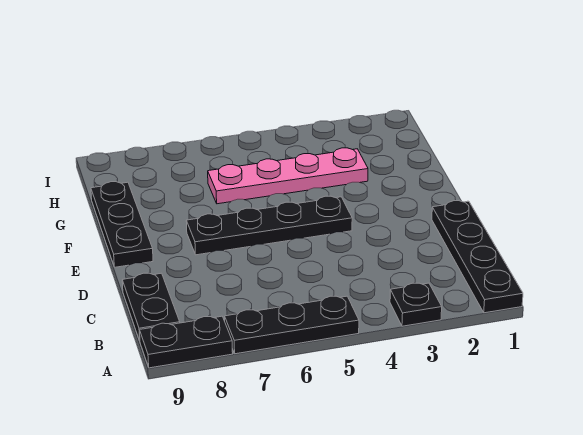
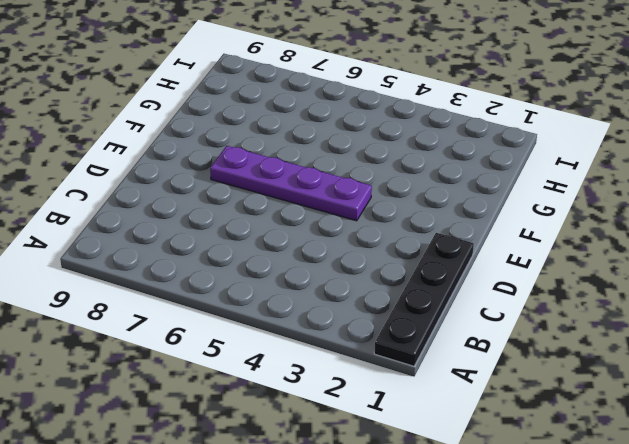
purple 1x4 plate [210,146,372,221] -> black 1x4 plate [186,196,352,255]
none -> black 1x1 plate [390,283,442,326]
none -> black 1x3 plate [225,296,359,354]

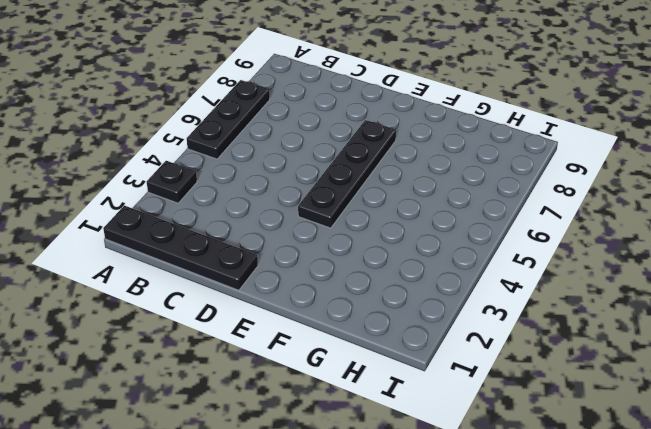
none -> black 1x2 plate [140,316,233,368]
none -> black 1x2 plate [122,273,180,341]

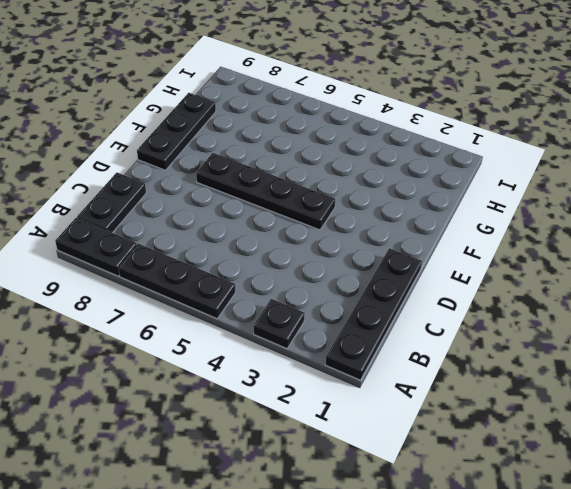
none -> pink 1x4 plate [208,148,368,204]

